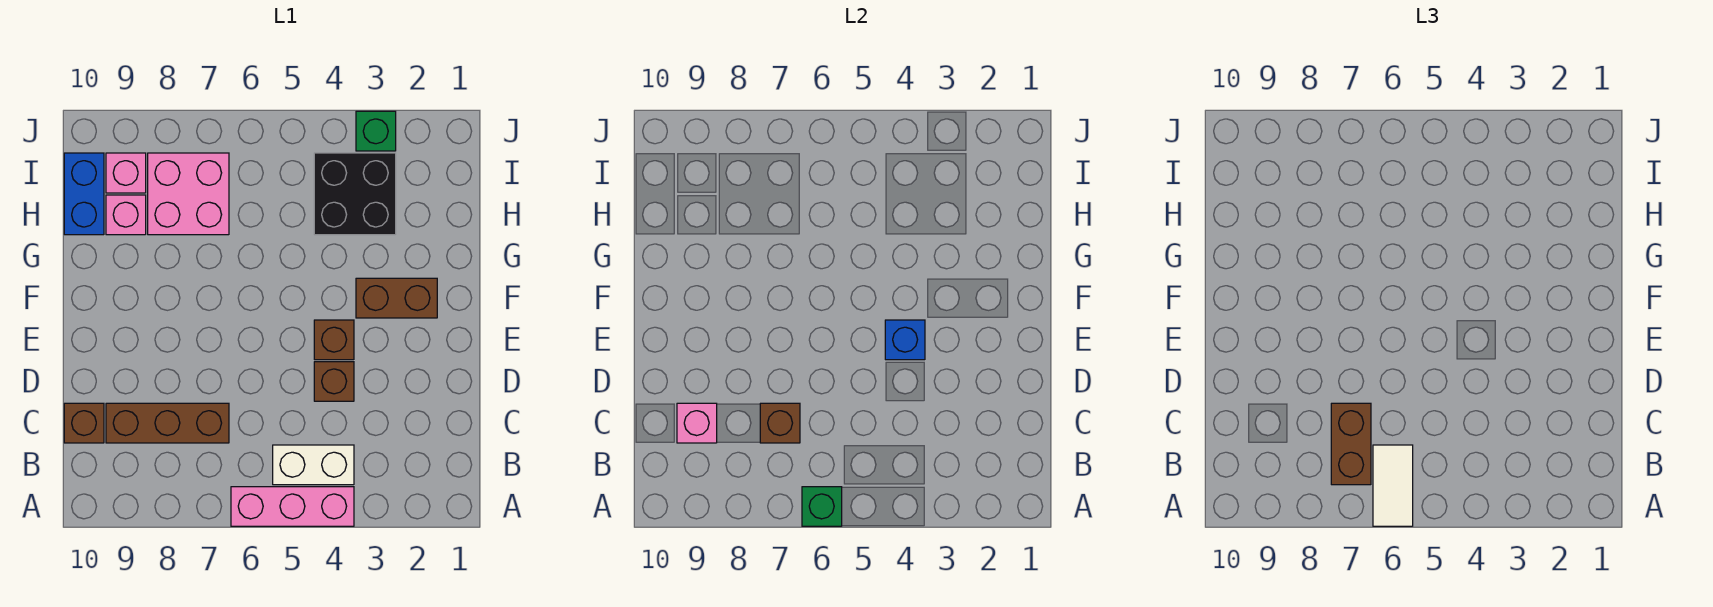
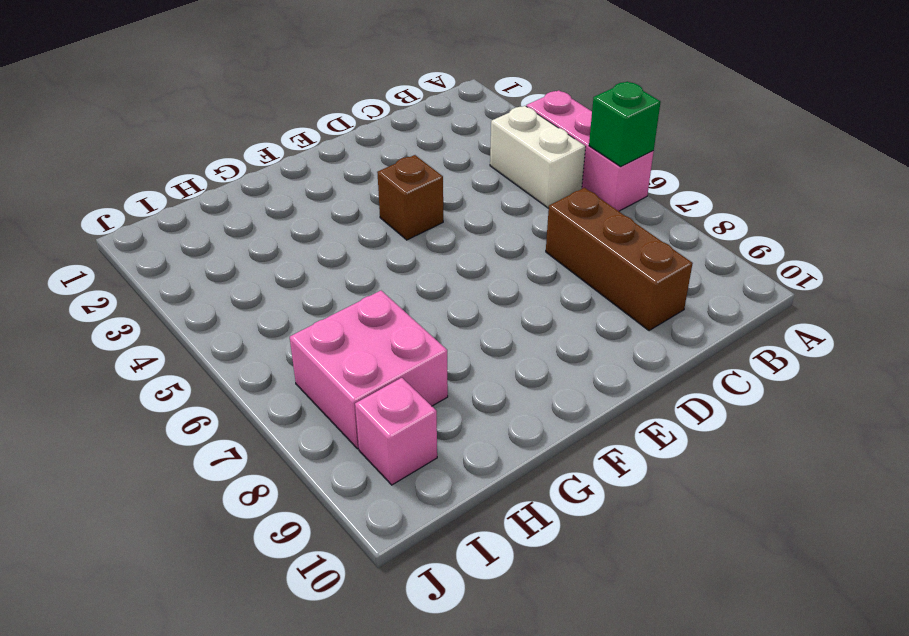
none -> brown 1x1 brick [64,403,104,443]
none -> brown 1x1 brick [314,362,354,401]
none -> brown 1x2 brick [356,278,437,318]

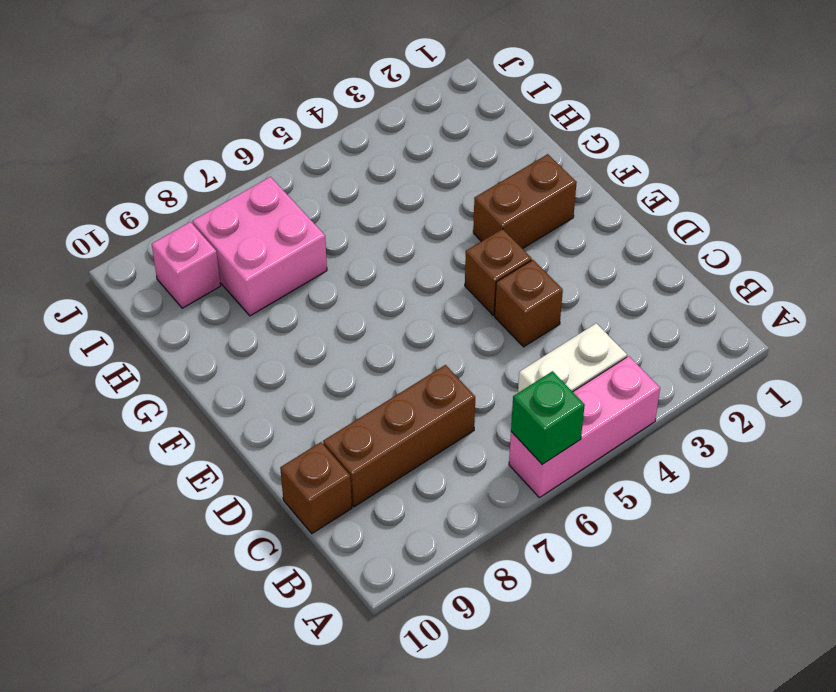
none -> black 2x2 brick [314,153,396,235]
none -> pink 1x1 brick [106,195,146,235]
none -> blue 1x2 brick [64,153,104,235]

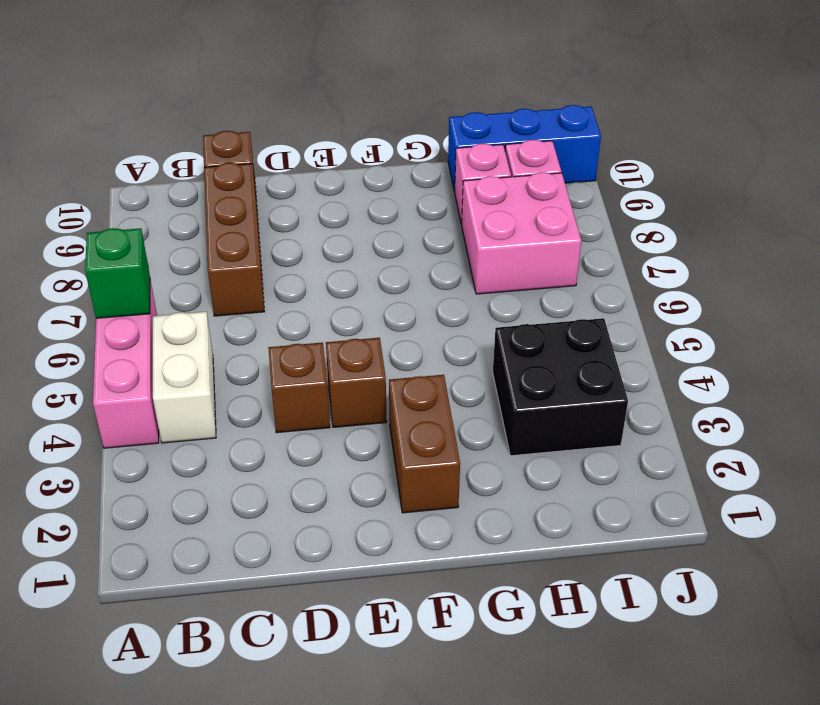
blue 1x3 brick [448,105,601,192] -> blue 1x2 brick [64,153,104,235]
none -> green 1x1 brick [356,111,396,151]
none -> brown 1x1 brick [760,403,800,443]
none -> pink 1x1 brick [677,403,717,443]

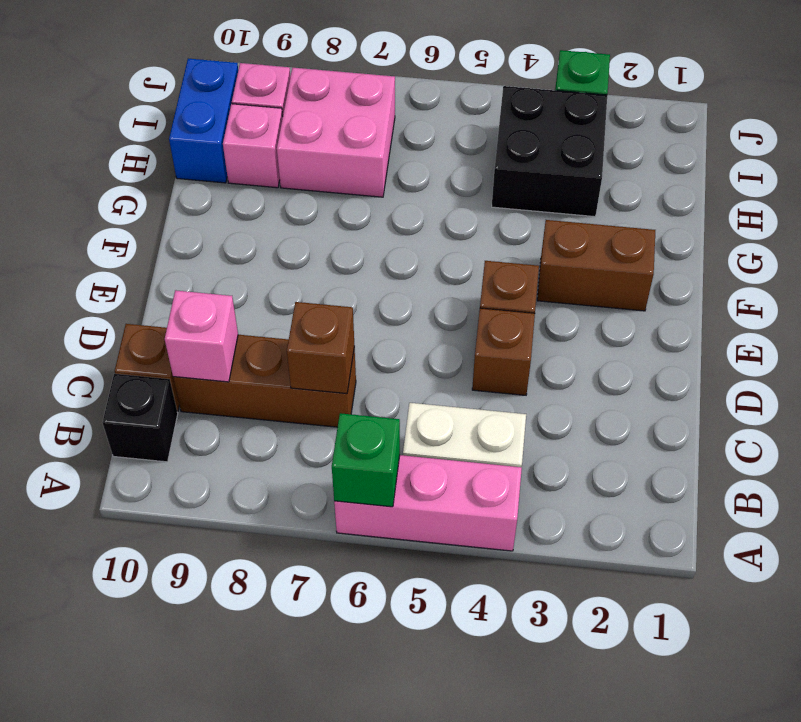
black 1x1 brick [103,374,178,462] -> none
none -> blue 1x1 brick [885,320,925,360]
none -> white 1x2 tile [1373,445,1413,526]
none -> brown 1x2 brick [1331,403,1371,485]

